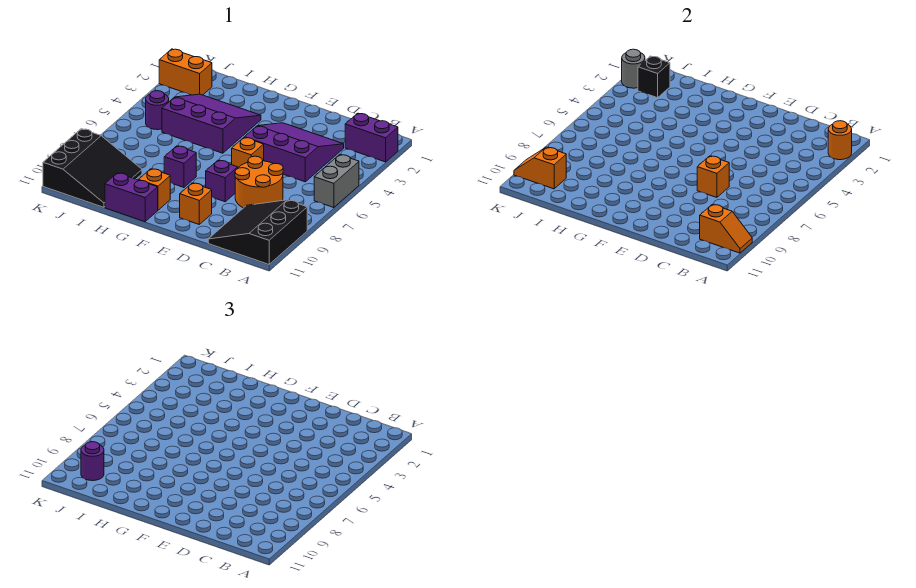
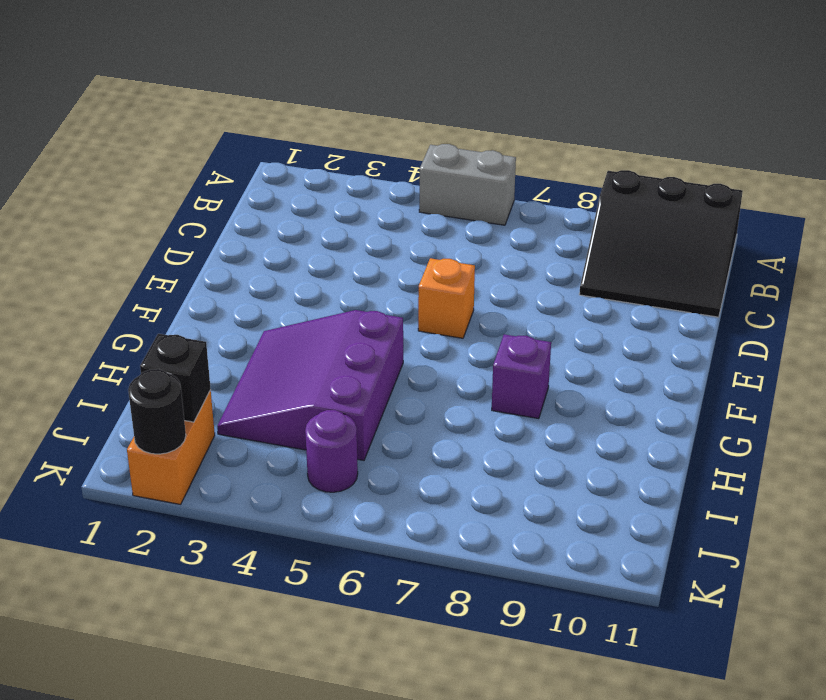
black 1x1 round brick [128,369,186,454] -> grey 1x1 round brick [622,49,645,88]
none -> purple 1x2 brick [345,113,398,162]
none -> purple 3x3 slope [245,123,344,182]
none -> orange 2x2 round brick [235,156,283,208]

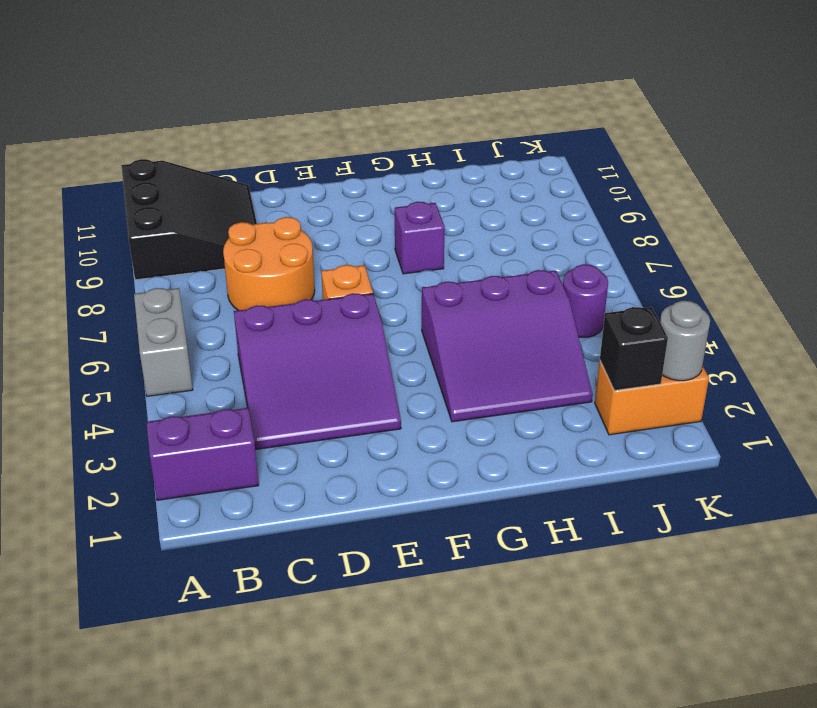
none -> purple 1x1 brick [206,160,238,202]
none -> orange 1x1 brick [180,183,212,224]
none -> orange 1x1 brick [139,169,170,210]

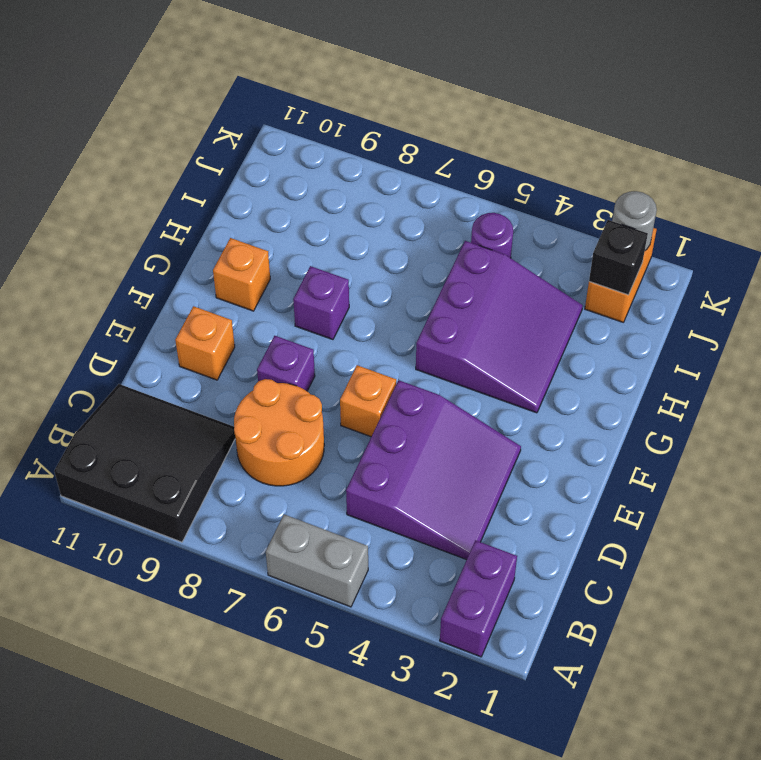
none -> purple 1x2 brick [105,173,158,222]
none -> black 3x3 slope [43,129,142,208]
none -> orange 1x1 round brick [828,121,852,160]

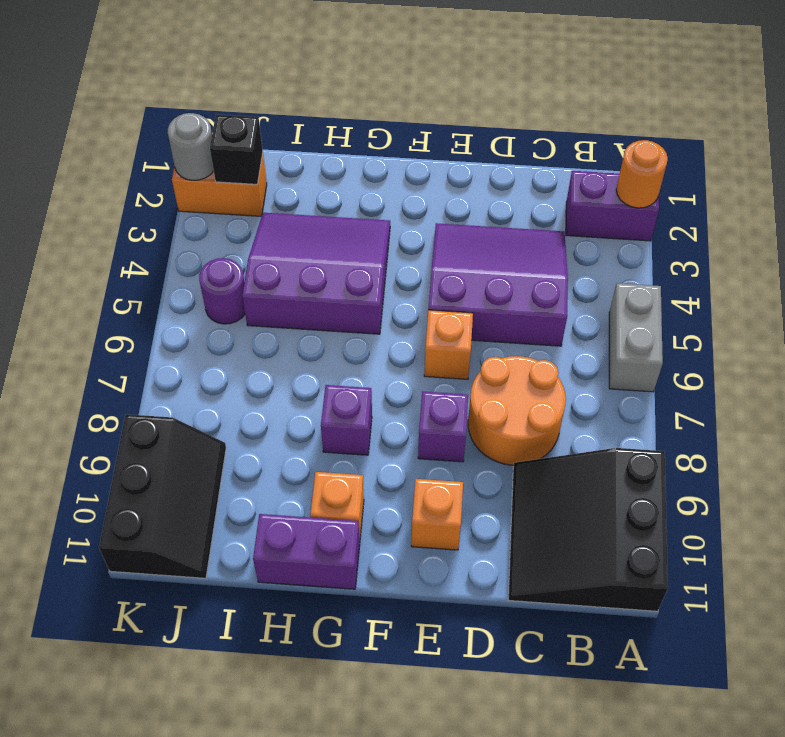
black 2x3 slope [99,414,226,578] -> black 3x3 slope [43,129,142,208]
none -> orange 1x2 slope [700,204,752,253]
none -> orange 1x1 brick [697,156,729,197]
none -> orange 1x2 slope [514,147,566,189]

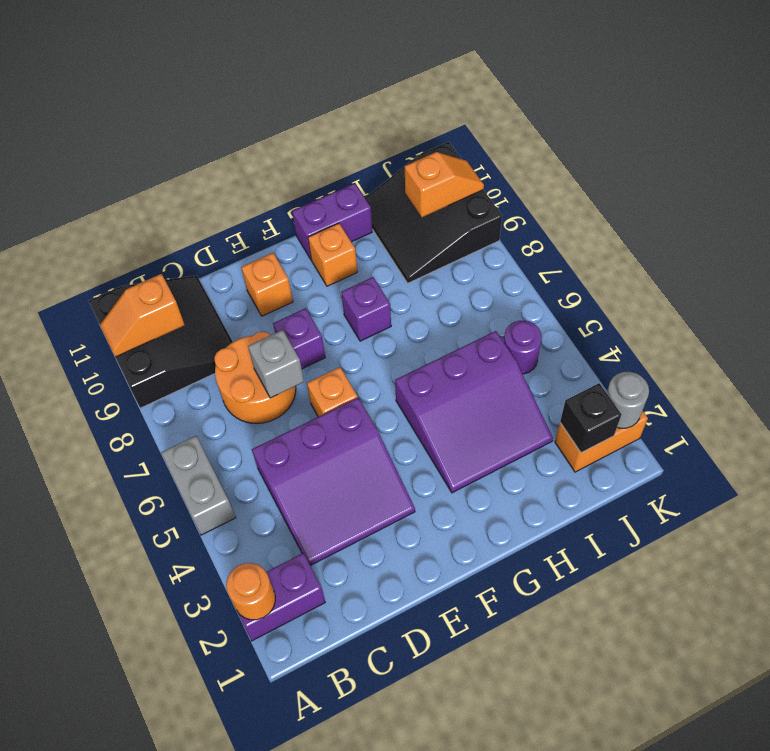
grey 1x1 brick [248,330,304,398] -> orange 1x1 brick [697,156,729,197]
none -> purple 1x1 round brick [81,442,104,481]

